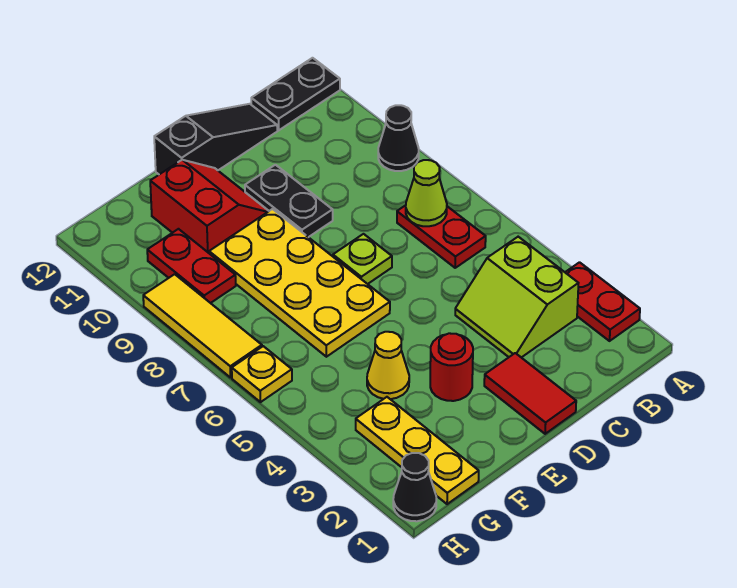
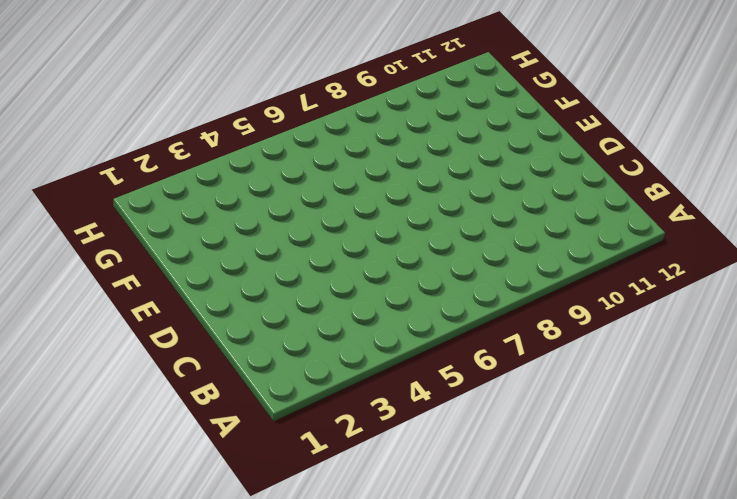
none -> red 1x2 plate [565,262,640,341]
none -> black 1x1 cone [378,105,419,171]
none -> black 1x2 plate [251,58,340,130]

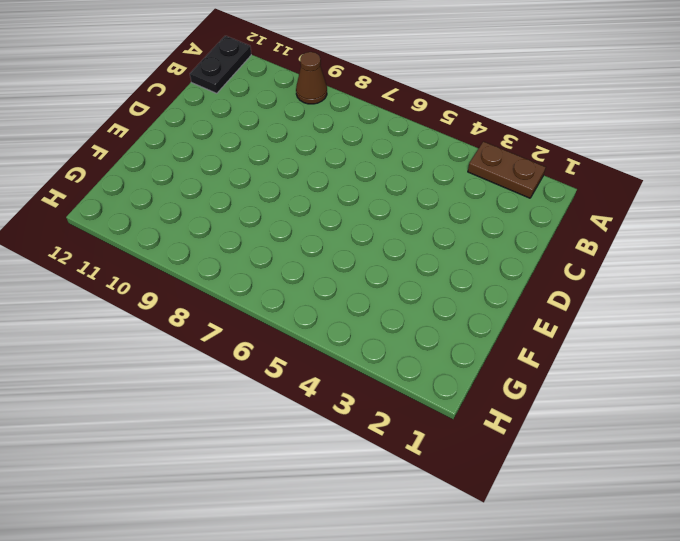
brown 1x2 plate [468,142,546,198] -> red 1x2 plate [565,262,640,341]
brown 1x1 cone [296,52,327,104] -> black 1x1 cone [378,105,419,171]
none -> lime 2x2 slope [455,237,578,358]
none -> red 1x2 plate [397,205,486,268]
none -> black 1x3 slope [154,104,277,174]

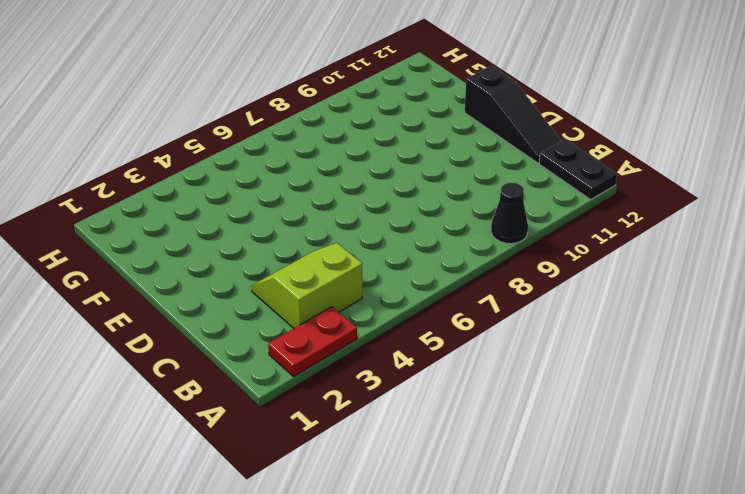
none -> red 1x2 plate [397,205,486,268]
none -> red 1x2 tile [484,353,576,434]
none -> lime 1x1 plate [333,234,392,284]

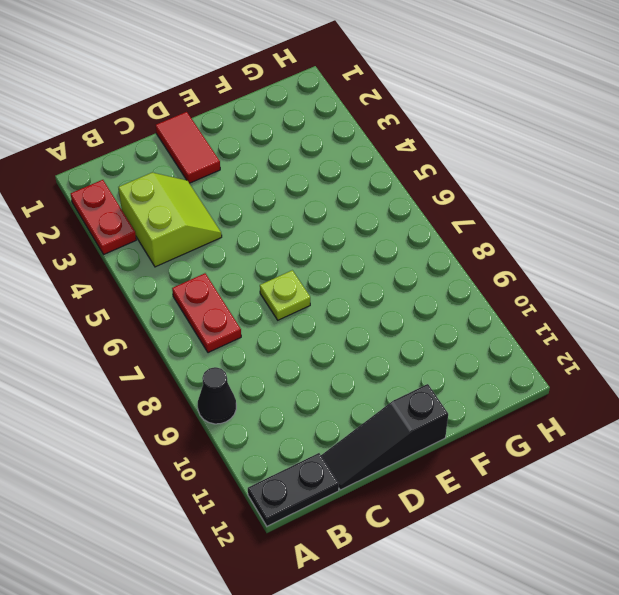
none -> black 1x2 plate [245,165,333,237]
none -> red 1x1 round brick [430,333,473,401]
none -> yellow 2x4 plate [209,209,390,357]

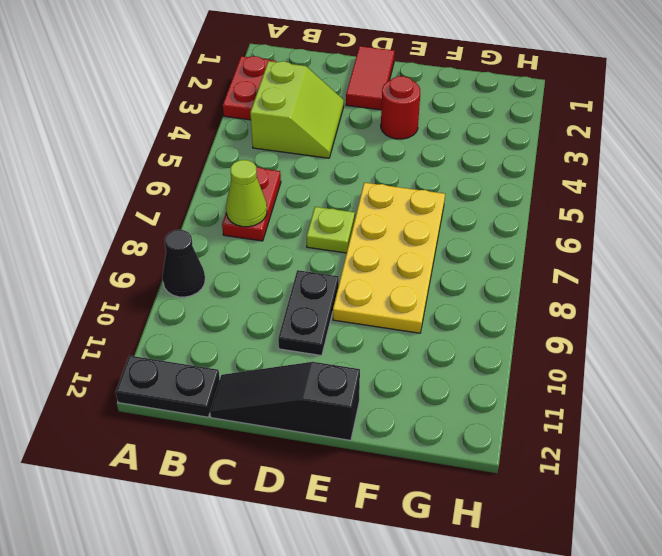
none -> red 2x2 slope [150,160,269,253]
none -> yellow 1x1 cone [367,332,409,399]
none -> yellow 1x3 plate [356,397,479,504]

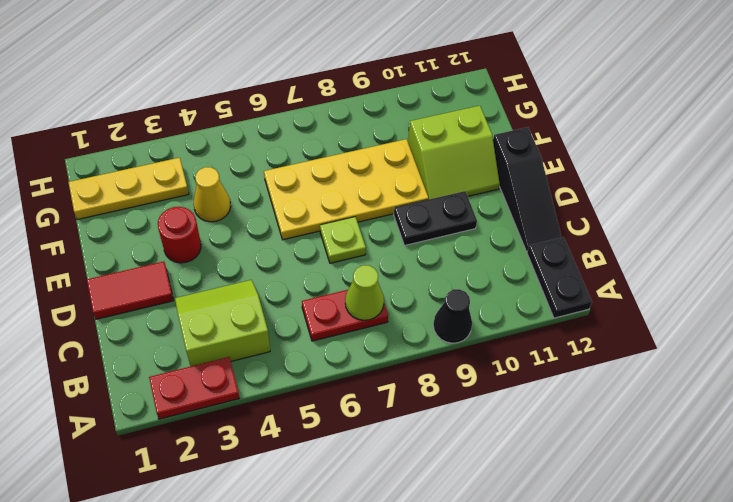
lime 2x2 slope [408,106,500,200] -> red 2x2 slope [150,160,269,253]
none -> red 1x2 plate [147,229,236,303]
none -> black 1x1 cone [393,453,436,521]
none -> yellow 1x1 plate [232,346,292,402]

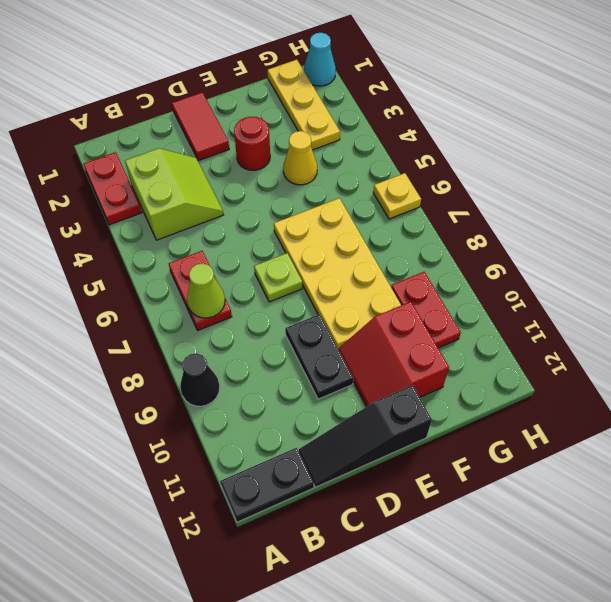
cyan 1x1 cone [304,33,336,86] -> black 1x1 cone [393,453,436,521]
none -> yellow 1x3 tile [143,274,262,378]

